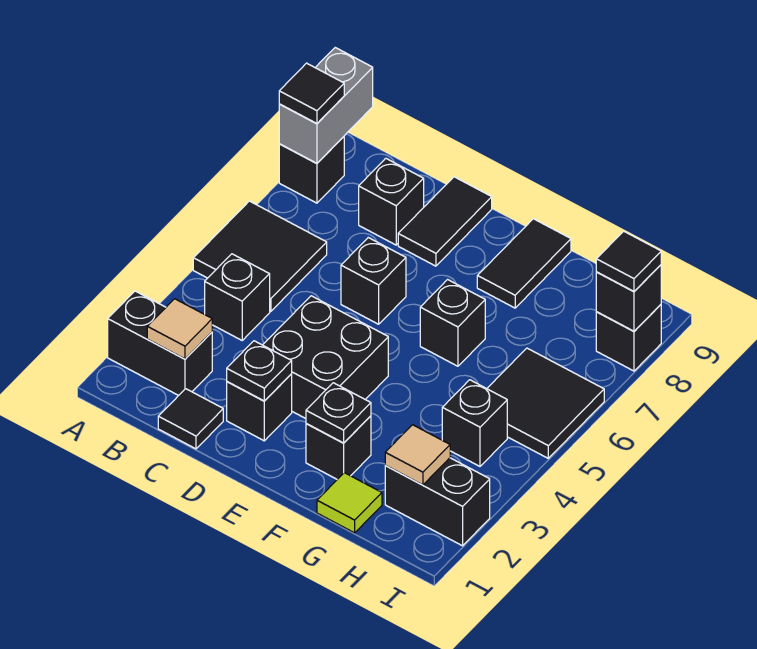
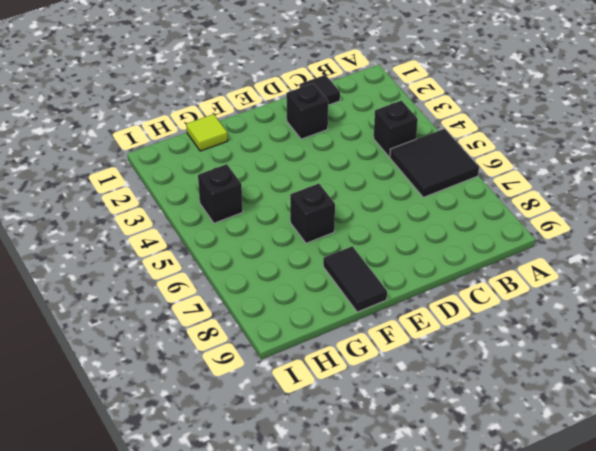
none -> black 1x2 brick [108,291,212,396]
none -> black 1x1 brick [279,137,344,203]
none -> black 1x1 brick [359,158,424,245]

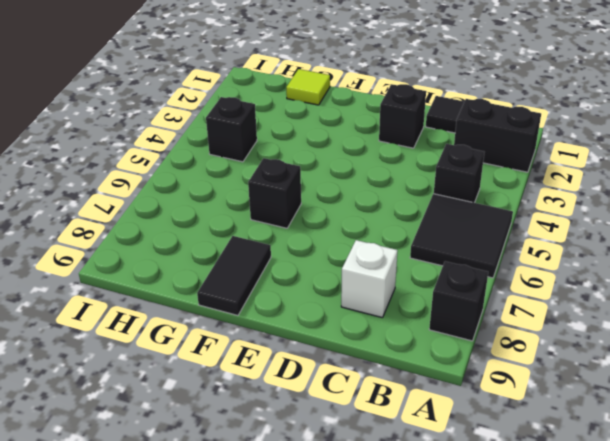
white 1x1 brick [341,240,398,318] -> black 1x1 brick [359,158,424,245]
none -> black 2x2 brick [263,296,388,419]
none -> black 1x1 brick [341,238,406,324]
none -> black 1x2 tile [398,177,492,266]

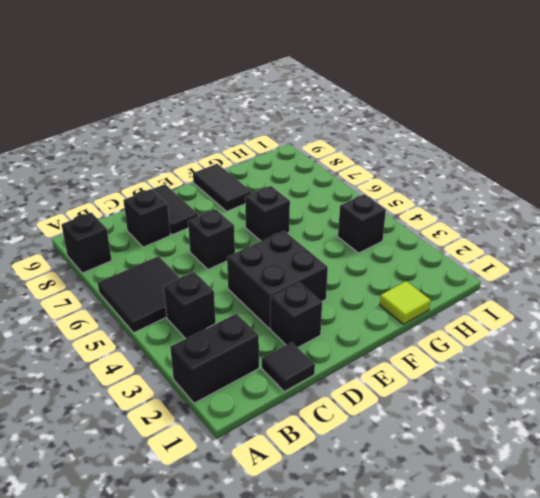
none -> black 1x1 brick [306,416,371,479]
none -> black 1x2 brick [385,458,490,546]
none -> black 2x2 tile [487,348,604,458]

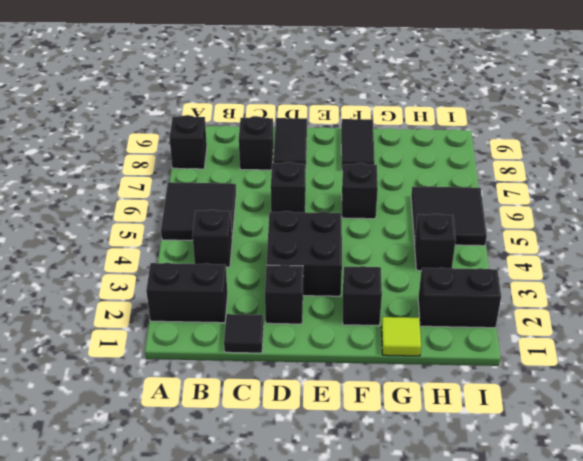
none -> black 1x1 brick [596,305,661,371]
none -> grey 1x2 brick [279,48,373,163]
none -> tan 1x1 tile [147,299,212,359]

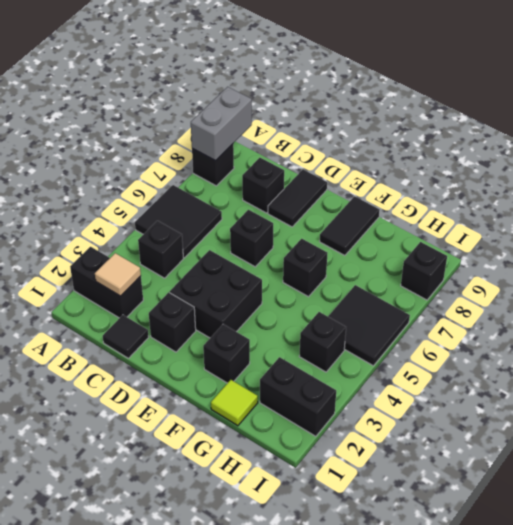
none -> black 1x1 plate [227,341,292,401]
none -> black 1x1 plate [306,383,371,443]
none -> tan 1x1 tile [385,425,450,485]

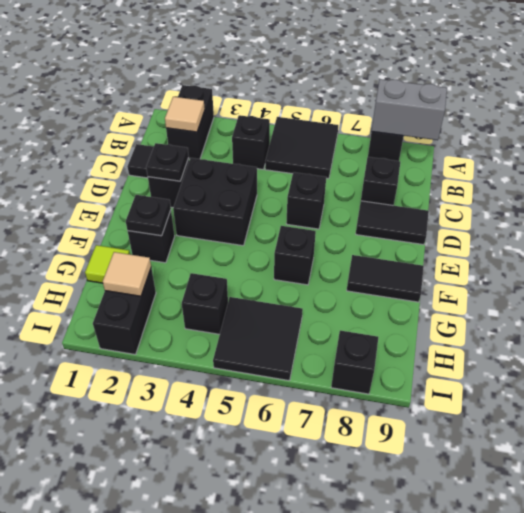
none -> black 1x1 brick [596,265,661,331]
none -> black 1x1 tile [279,63,344,123]
none -> black 1x1 tile [596,231,661,291]

